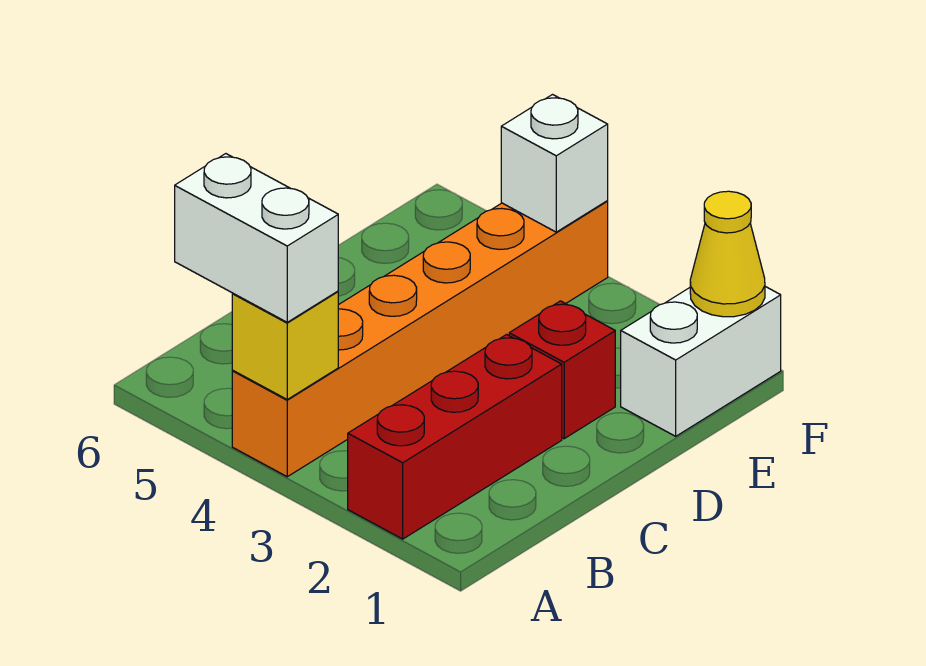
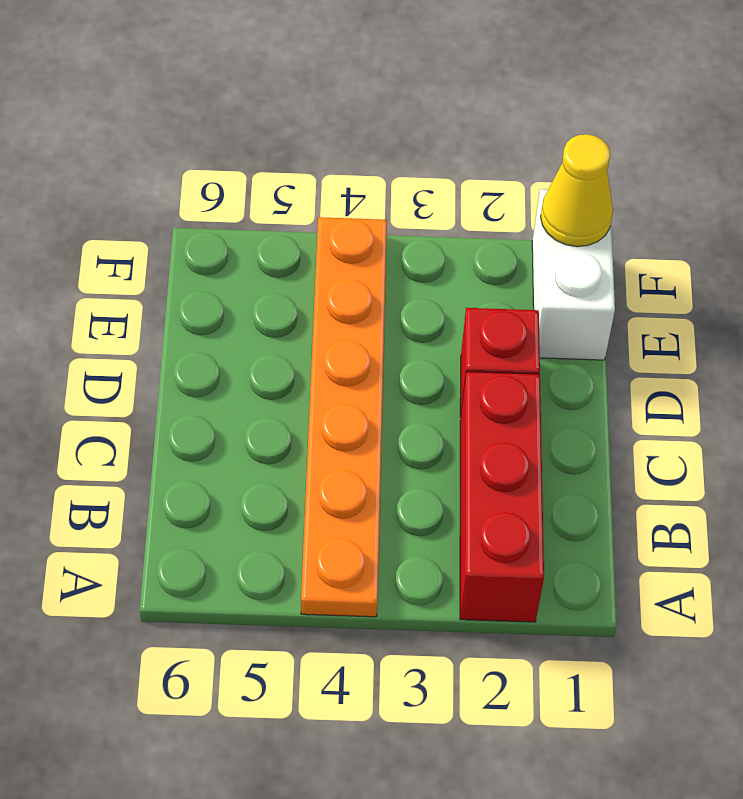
orange 1x6 plate [301,217,387,617] -> orange 1x6 brick [232,201,608,477]
none -> yellow 1x1 brick [232,291,338,399]
none -> white 1x1 brick [501,95,608,232]

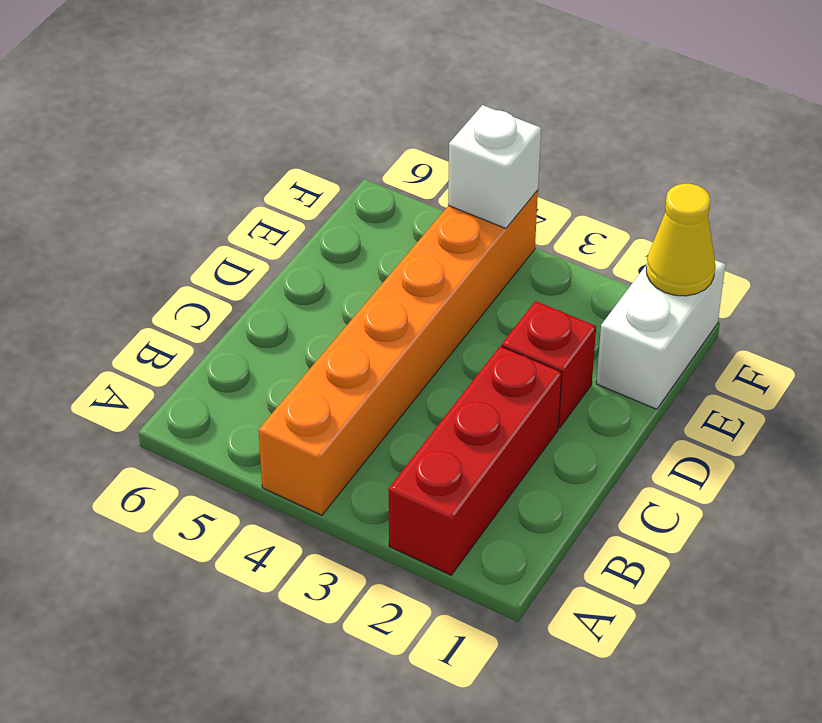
none -> yellow 1x1 brick [232,291,338,399]
none -> white 1x2 brick [175,154,338,322]

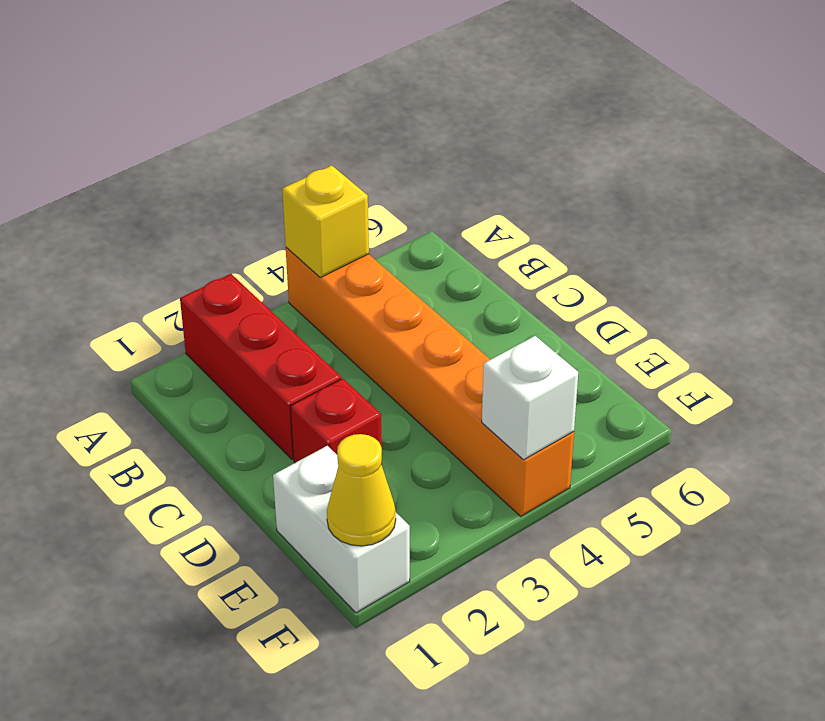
none -> white 1x2 brick [175,154,338,322]

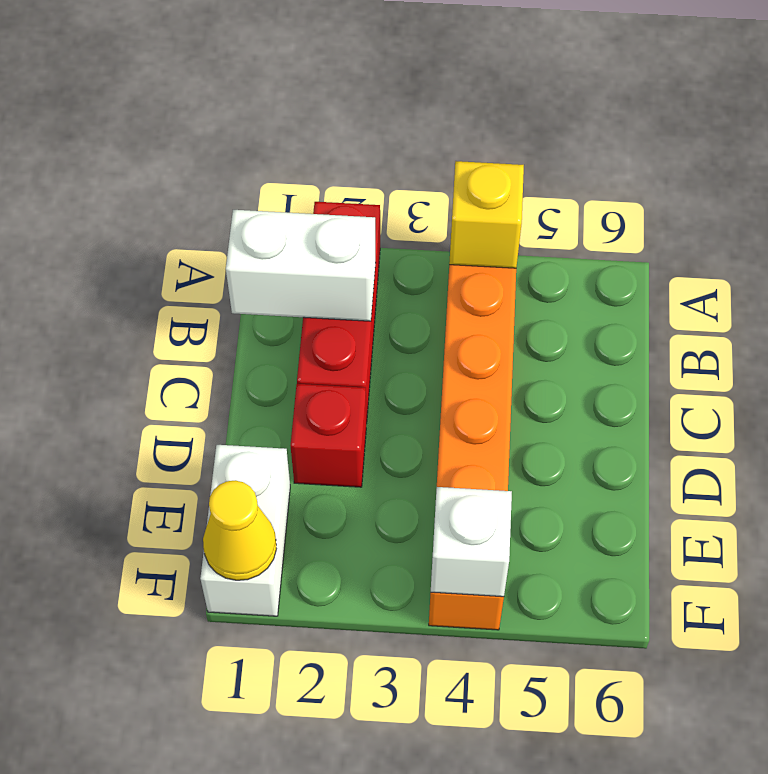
white 1x2 brick [226,210,376,321] -> white 1x2 brick moved to [175,154,338,322]

